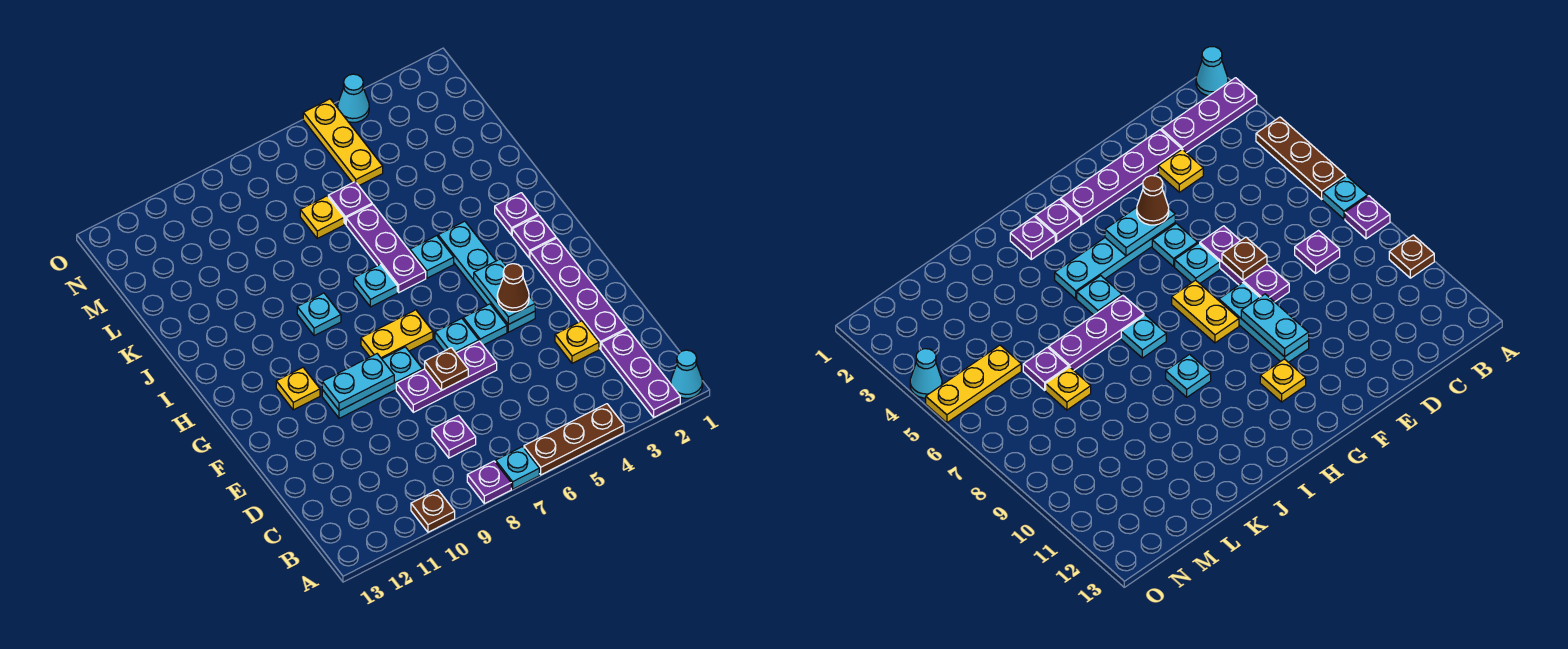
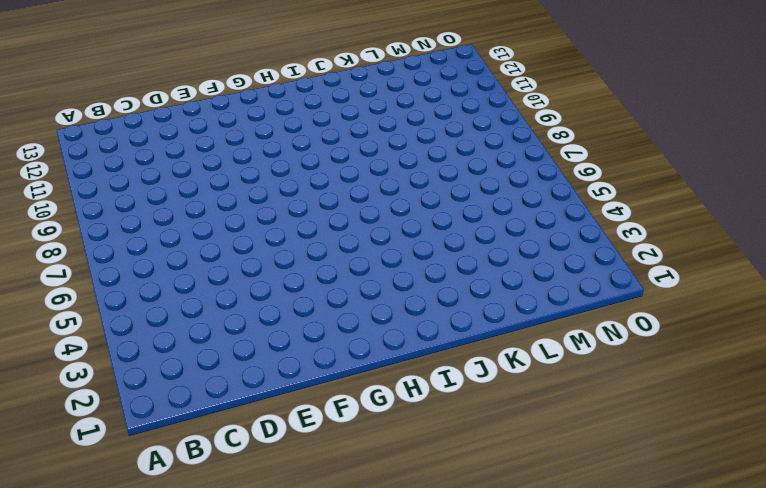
none -> cyan 1x1 cone [671,350,703,398]
none -> purple 1x3 plate [601,329,680,417]
none -> brown 1x3 plate [524,404,624,475]
none -> cyan 1x1 plate [496,447,539,489]

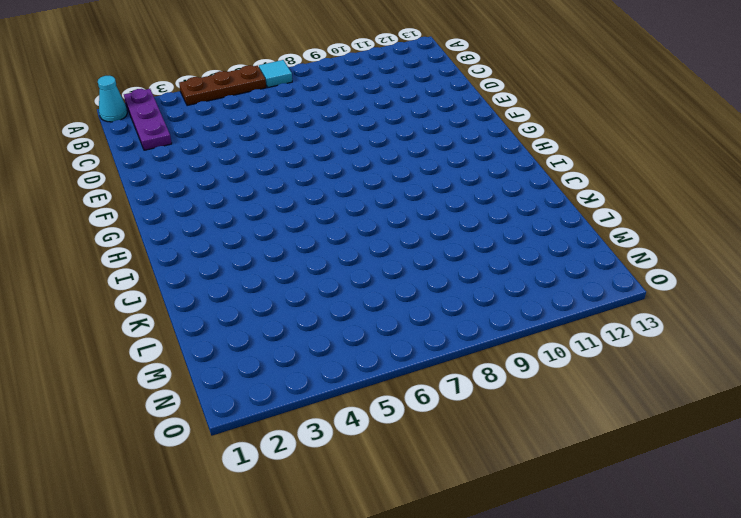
cyan 1x1 tile [259,60,292,87] -> cyan 1x1 plate [496,447,539,489]
none -> purple 1x1 plate [467,461,511,504]
none -> brown 1x1 plate [411,490,455,532]
none -> purple 1x1 plate [432,415,476,458]
none -> purple 1x4 plate [530,238,627,349]

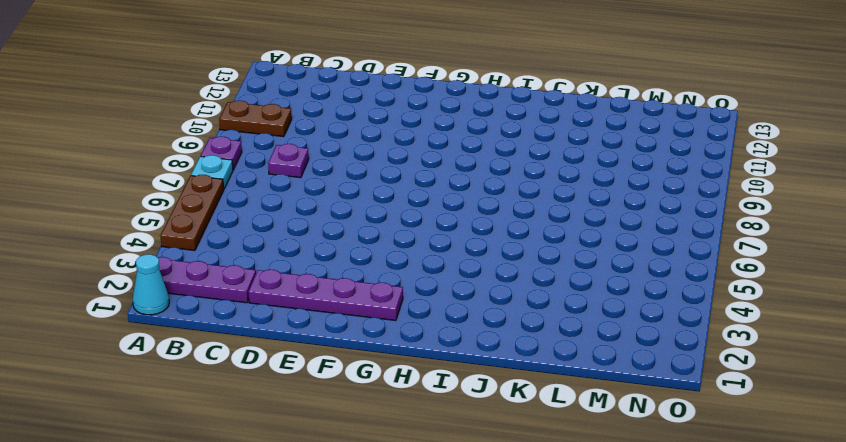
brown 1x2 plate [219,101,292,137] -> brown 1x1 plate [411,490,455,532]
none -> yellow 1x1 plate [555,321,599,363]
none -> purple 1x3 plate [396,341,497,412]
none -> cyan 1x4 plate [438,221,535,332]
none -> cyan 1x1 plate [463,304,507,345]

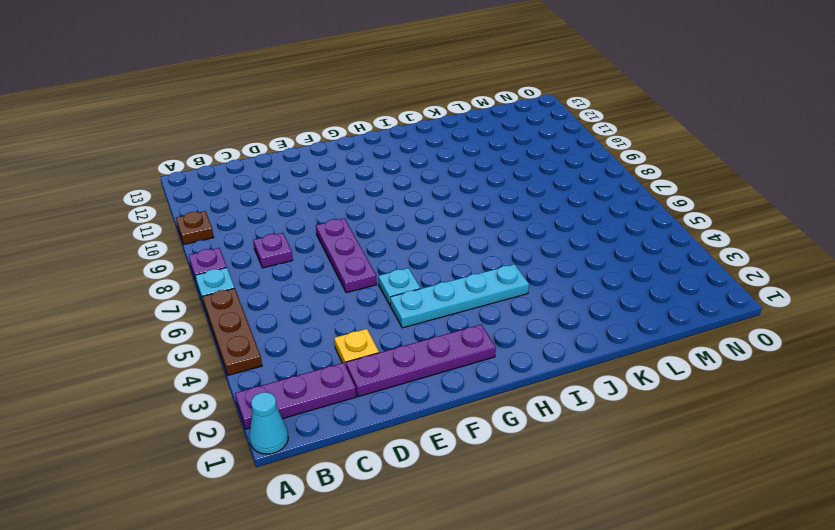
none -> cyan 1x1 plate [435,318,479,353]
none -> cyan 1x3 plate [322,347,422,418]
none -> yellow 1x2 plate [361,310,433,359]
none -> yellow 1x1 plate [276,367,320,410]

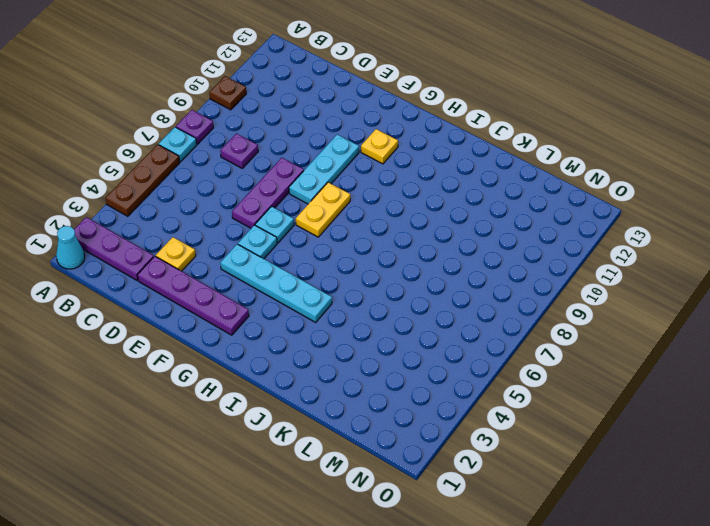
none -> purple 1x1 plate [512,215,556,258]
none -> purple 1x1 plate [495,193,538,235]
none -> cyan 1x1 plate [410,236,454,278]
none -> purple 1x3 plate [346,204,426,292]

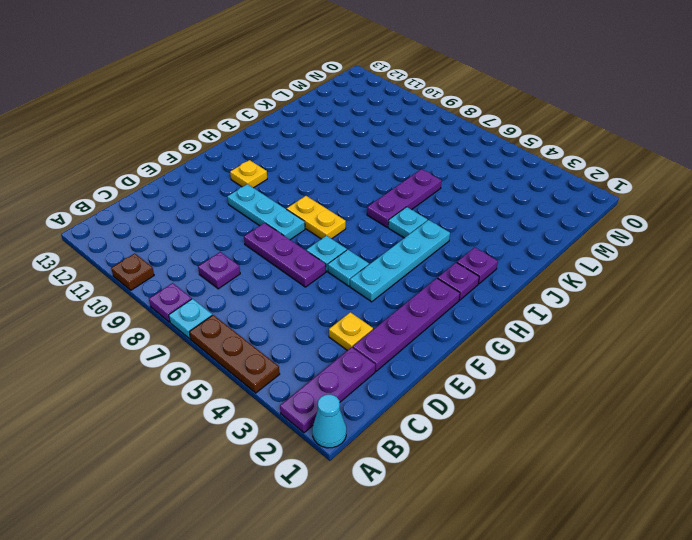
none -> cyan 1x1 plate [354,264,397,307]
none -> cyan 1x1 plate [297,293,341,336]
none -> purple 1x1 plate [328,182,372,224]
none -> yellow 1x1 plate [300,196,344,238]

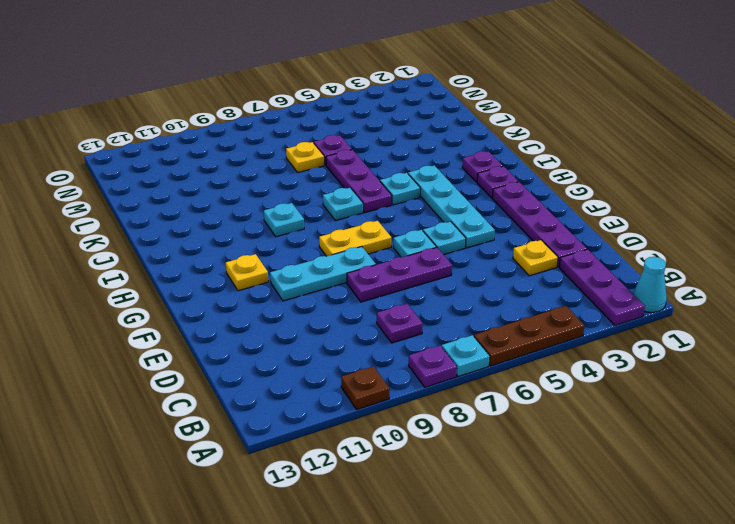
none -> yellow 1x3 plate [303,99,383,186]
none -> cyan 1x1 cone [338,74,369,122]
none -> brown 1x1 plate [425,348,468,390]
none -> cyan 1x2 plate [474,259,535,325]

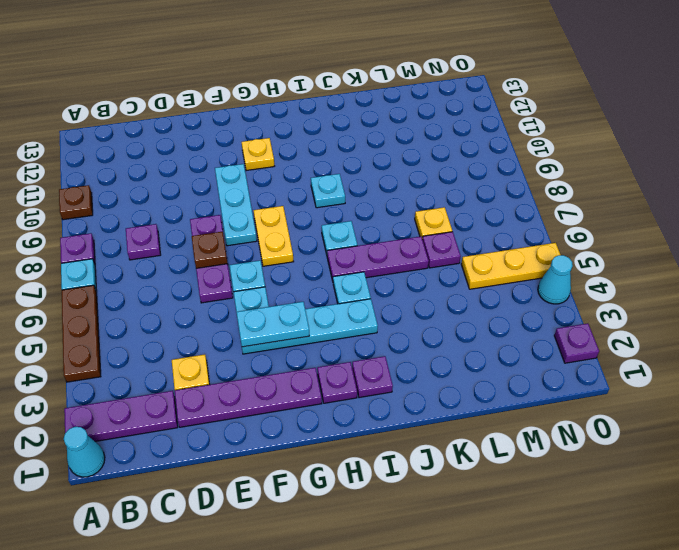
purple 1x1 plate [554,323,599,363] -> none
none -> cyan 1x2 plate [322,354,394,411]
none -> brown 1x1 cone [497,264,529,312]

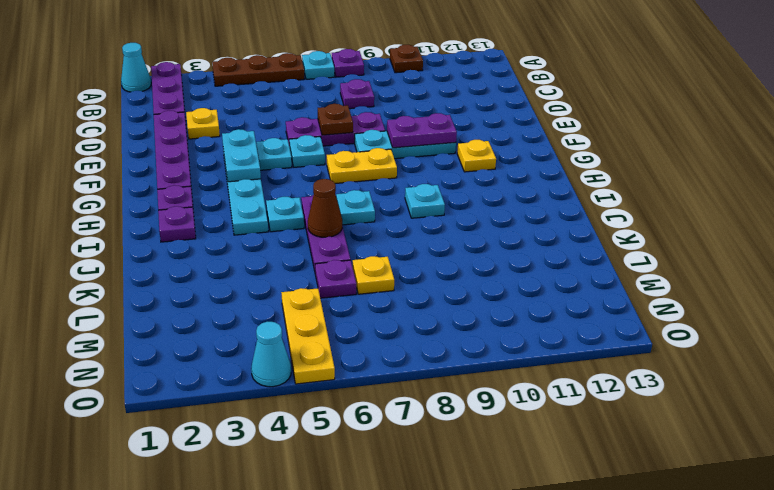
purple 1x2 plate [387,113,457,148] -> cyan 1x2 plate [322,354,394,411]
brown 1x1 cone [308,179,342,237] -> brown 1x1 cone moved to [497,264,529,312]

